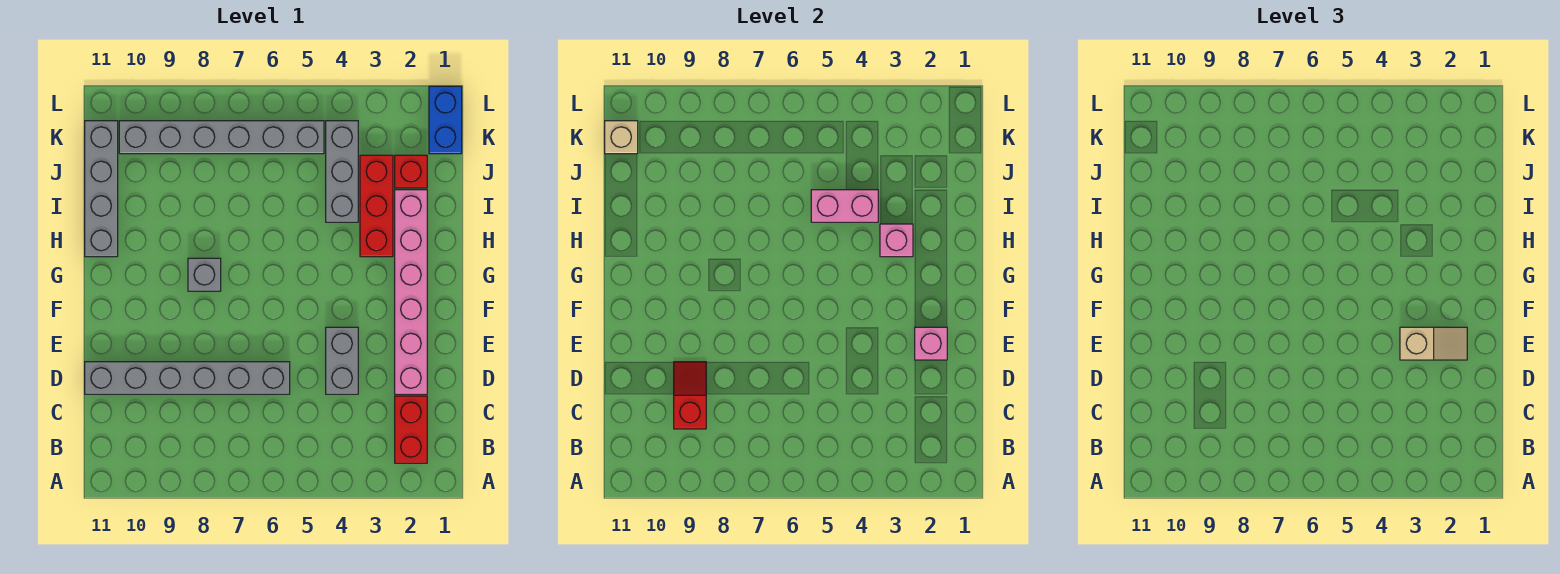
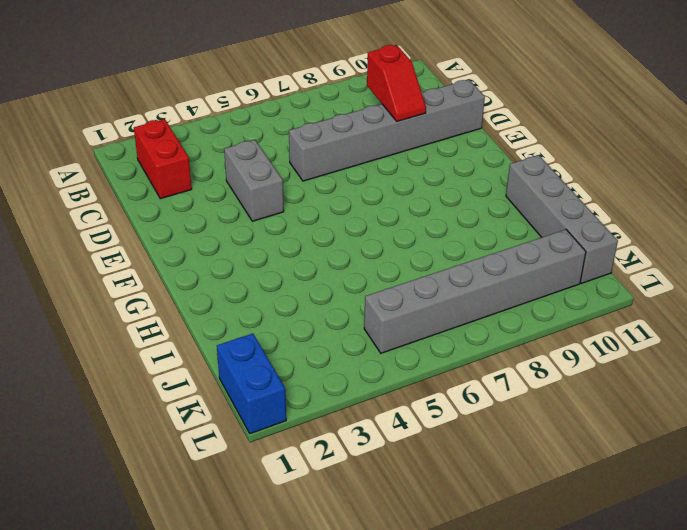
none -> pink 1x6 brick [395,190,427,394]
none -> grey 1x1 brick [188,258,221,291]
none -> red 1x3 brick [360,155,393,257]

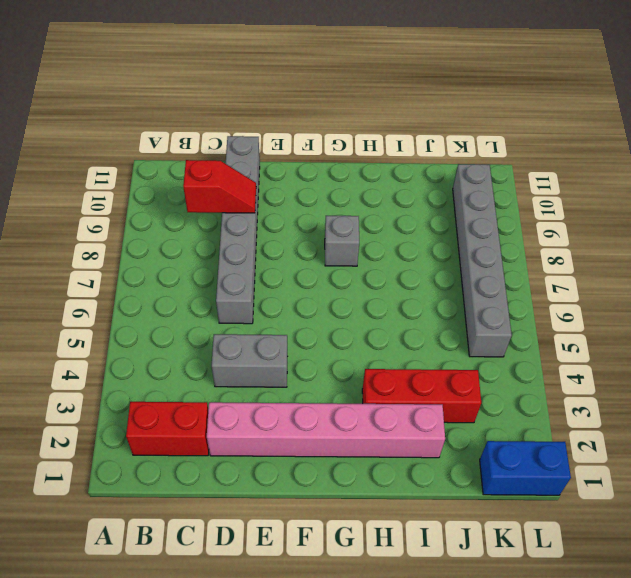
none -> grey 1x4 brick [85,121,118,257]
none -> grey 1x3 brick [326,121,358,222]
none -> red 1x1 brick [395,155,427,188]

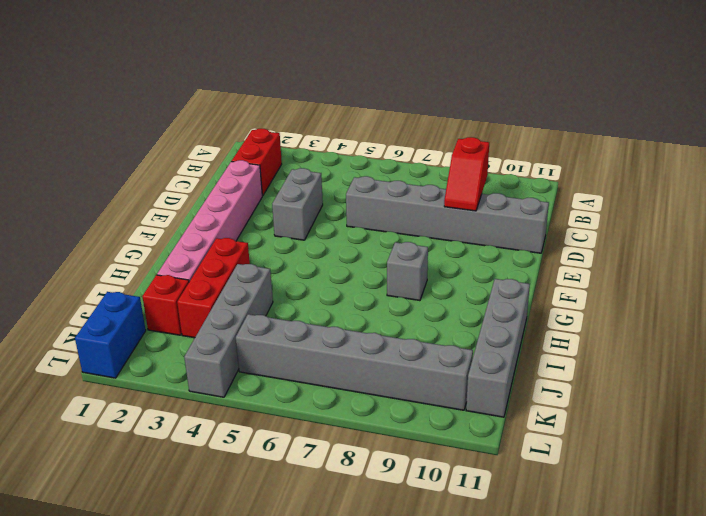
grey 1x4 brick [184,264,273,397] -> grey 1x3 brick [326,121,358,222]
none -> pink 1x1 brick [915,327,947,360]
none -> pink 1x1 brick [880,224,913,257]
none -> pink 1x2 brick [811,190,878,222]

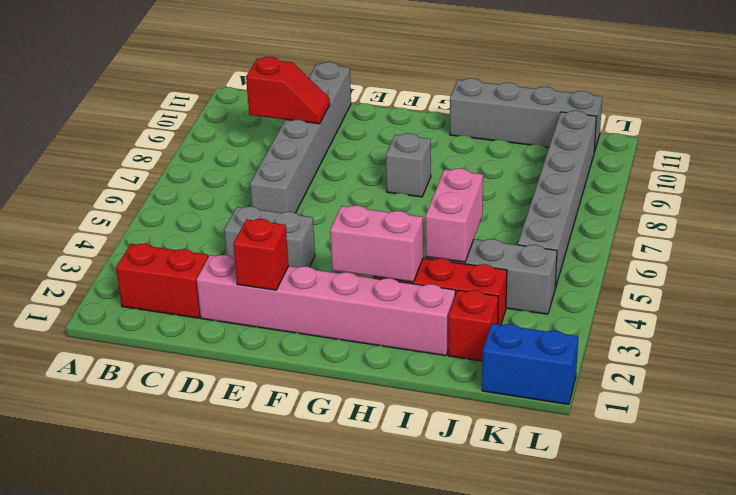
red 1x1 brick [233,219,289,290] -> pink 1x1 brick [915,327,947,360]
pink 1x2 brick [330,205,423,282] -> pink 1x1 brick [880,224,913,257]
none -> tan 1x1 brick [605,121,638,154]
none -> tan 1x2 slope [1400,327,1467,360]

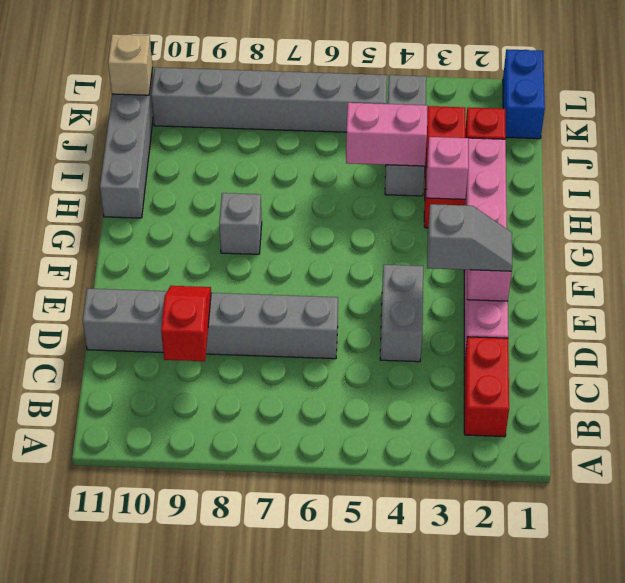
grey 1x2 slope [427,204,512,271] -> tan 1x2 slope [1400,327,1467,360]

